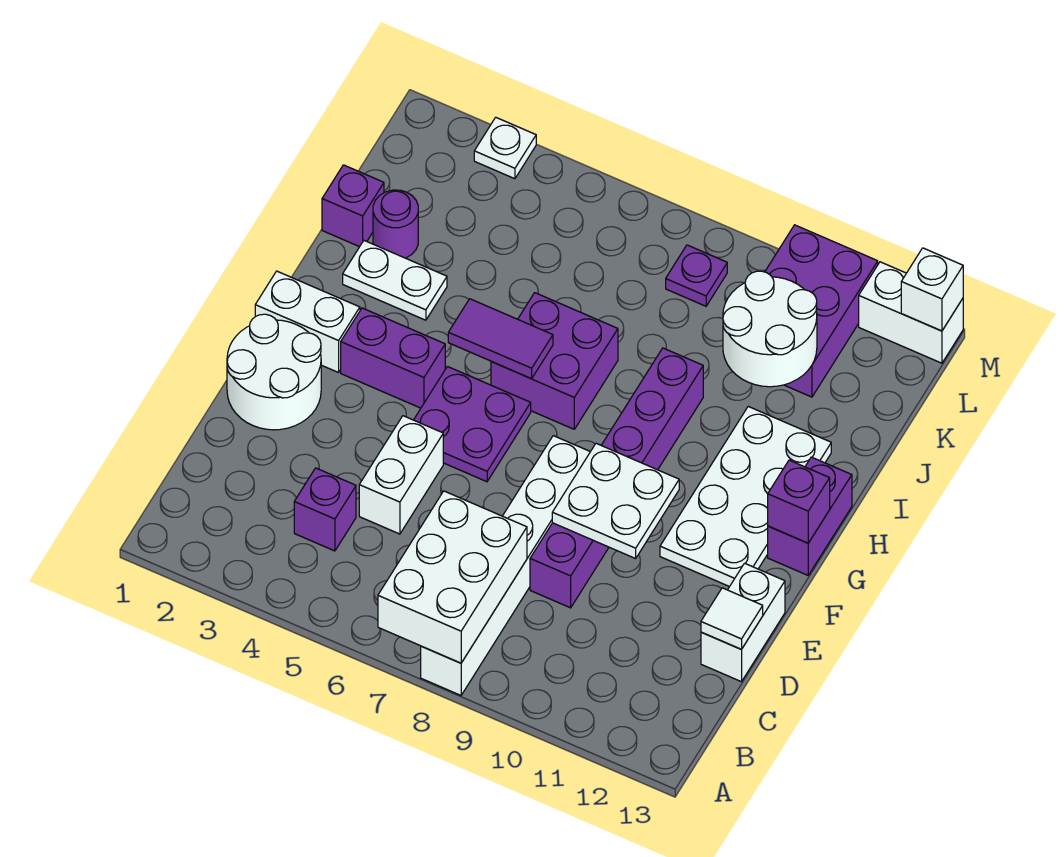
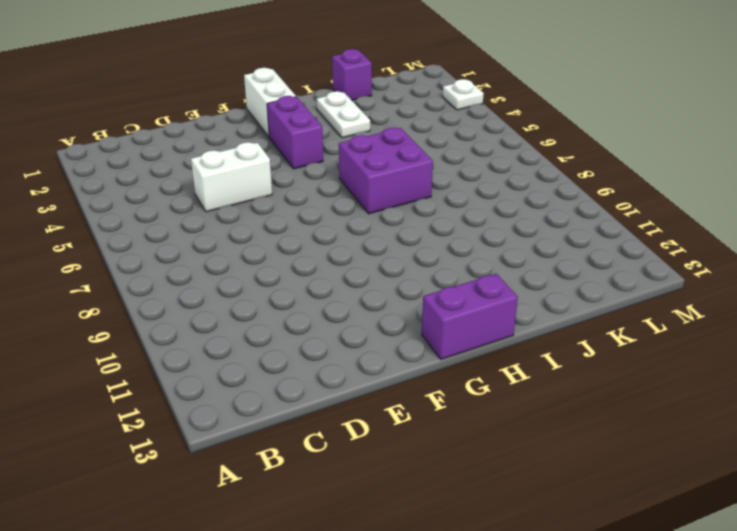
none -> white 1x6 brick [421,436,590,695]
none -> purple 1x1 brick [294,468,356,551]
none -> purple 1x6 brick [530,348,703,608]

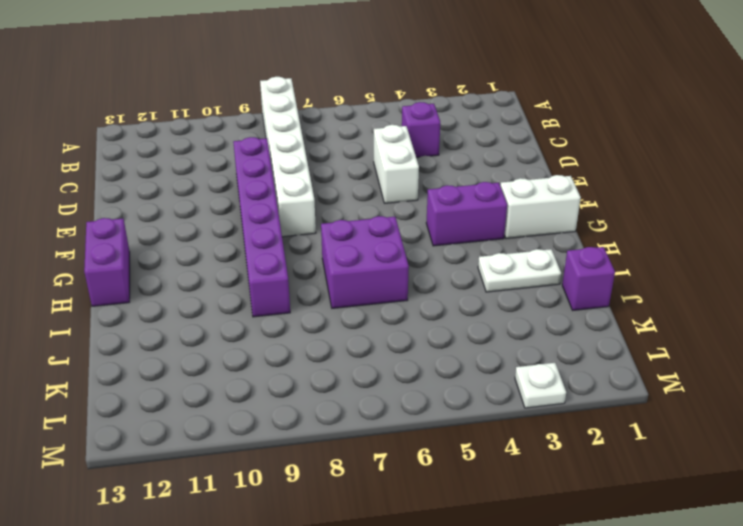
none -> white 1x2 brick [701,563,785,682]
none -> white 2x2 round brick [227,314,321,430]
none -> purple 2x2 plate [414,367,531,482]

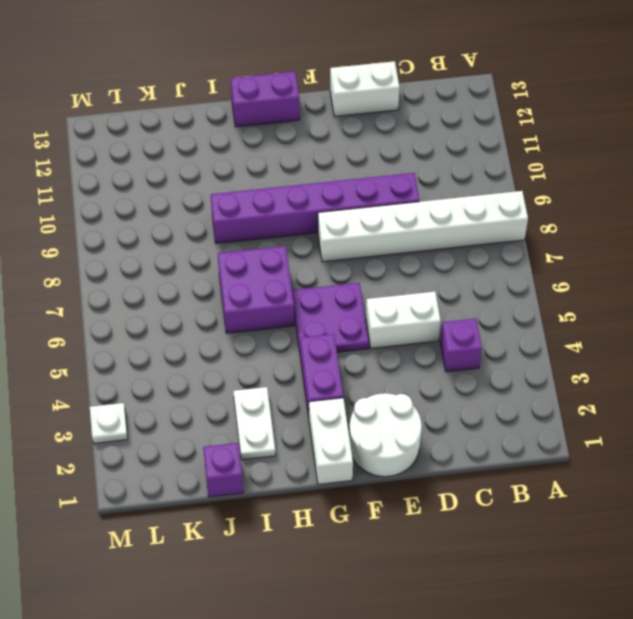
none -> white 2x4 plate [660,407,831,587]
none -> purple 1x1 round brick [373,190,418,258]
none -> purple 2x3 brick [765,225,878,397]

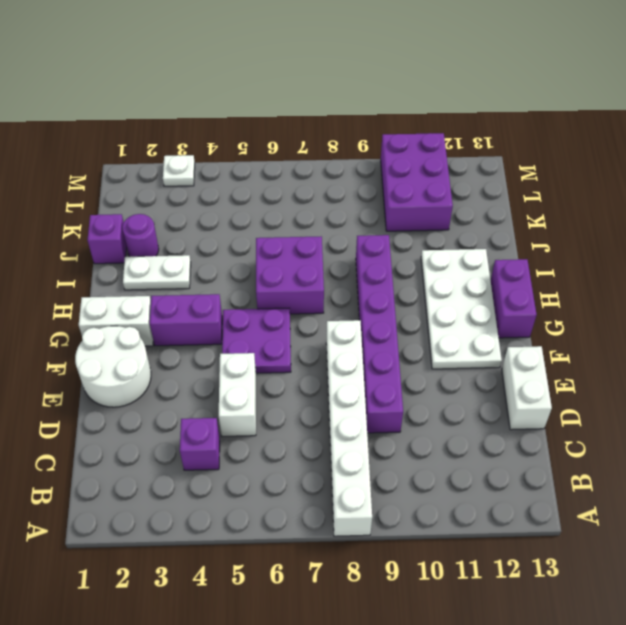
none -> purple 1x1 plate [666,245,727,306]
none -> white 1x2 brick [859,262,963,363]
none -> white 2x3 brick [378,491,527,663]

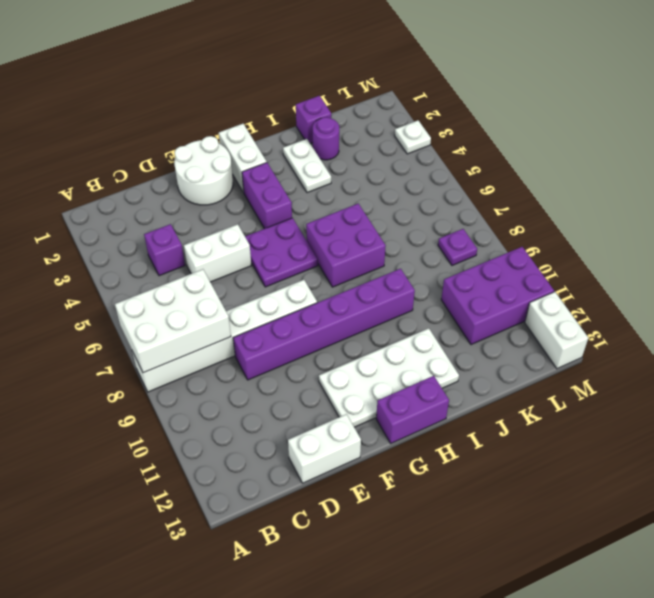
none -> white 1x1 tile [701,588,763,649]
none -> white 2x2 plate [552,443,679,559]
none -> purple 1x1 brick [768,460,830,543]

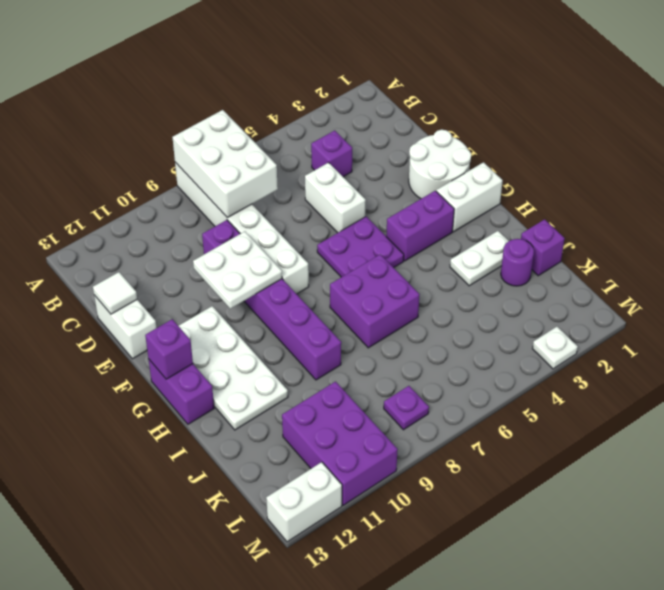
none -> purple 1x2 tile [448,299,553,379]
none -> white 2x2 round brick [723,271,817,387]
none -> white 1x1 brick [901,248,963,331]

